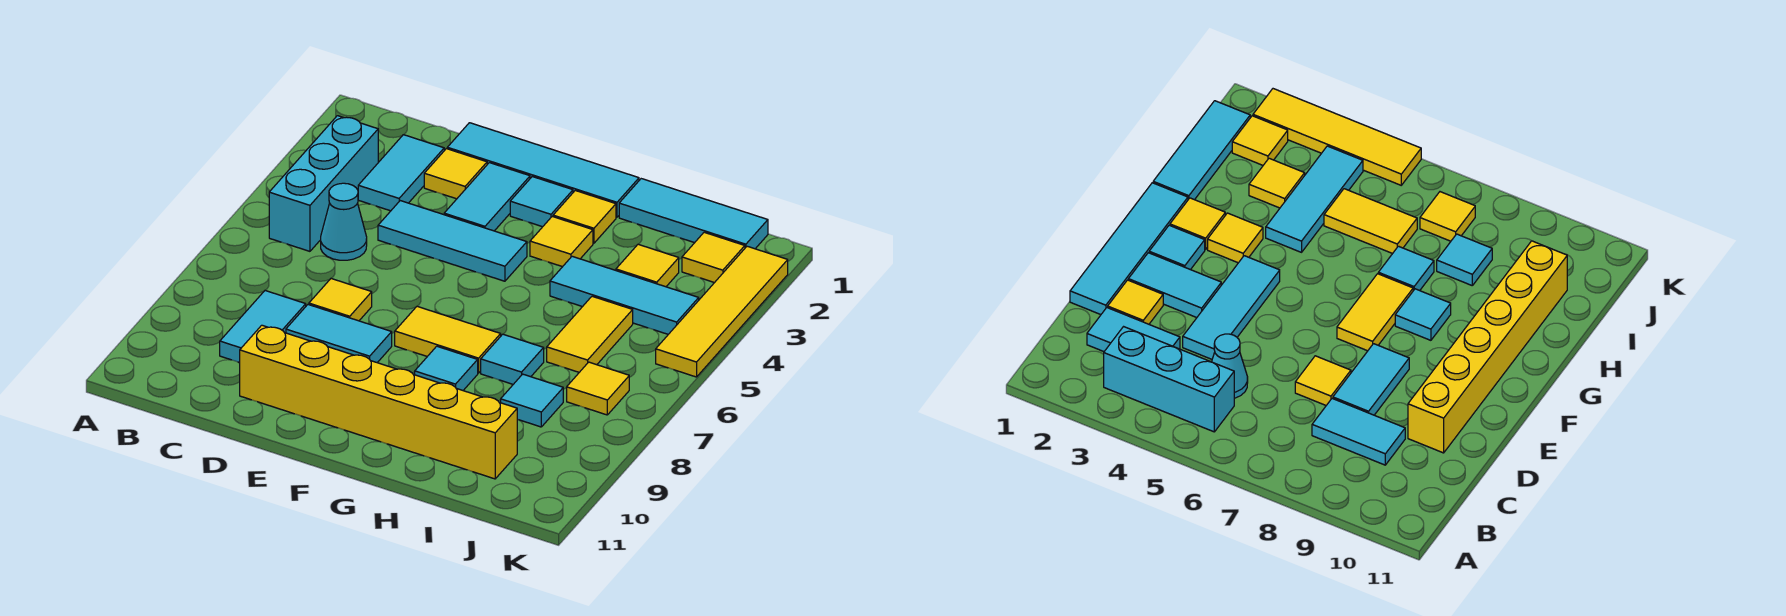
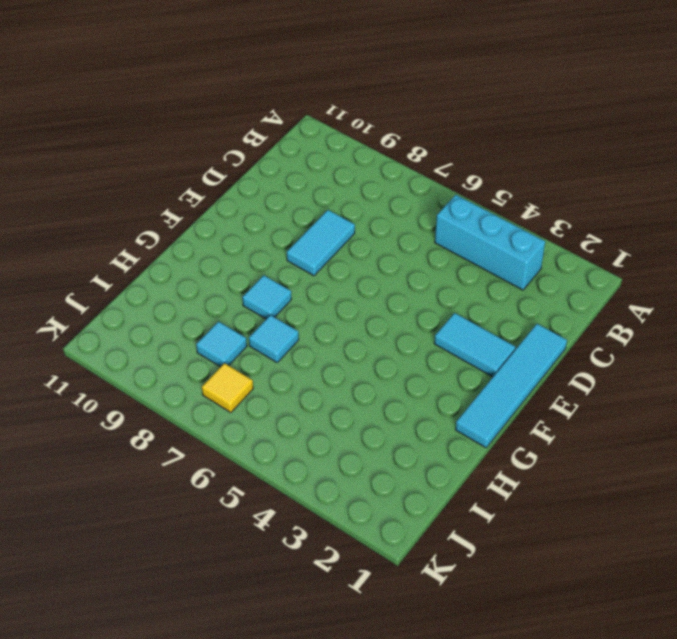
none -> cyan 1x2 tile [358,135,444,211]
none -> cyan 1x1 cone [321,183,367,260]
none -> cyan 1x2 tile [220,291,306,363]

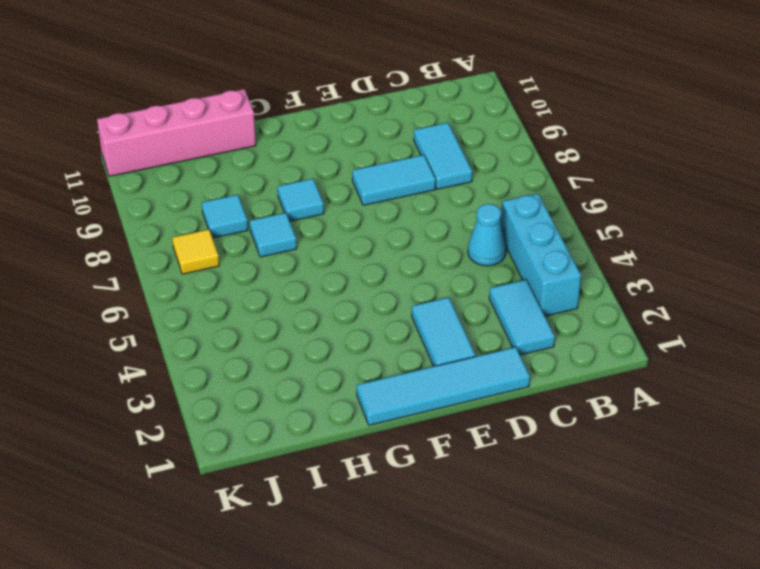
pink 1x4 brick [97,89,256,176] -> none
none -> yellow 1x1 tile [424,149,487,199]
none -> cyan 1x3 tile [378,201,527,281]
none -> yellow 1x1 tile [309,279,372,321]

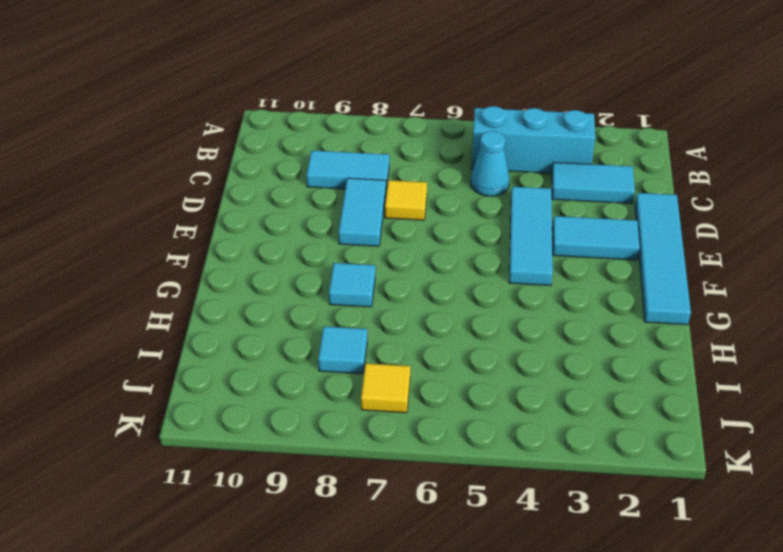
none -> yellow 1x1 tile [424,149,487,199]
none -> yellow 1x6 brick [240,325,517,479]
none -> cyan 1x1 tile [510,177,573,227]

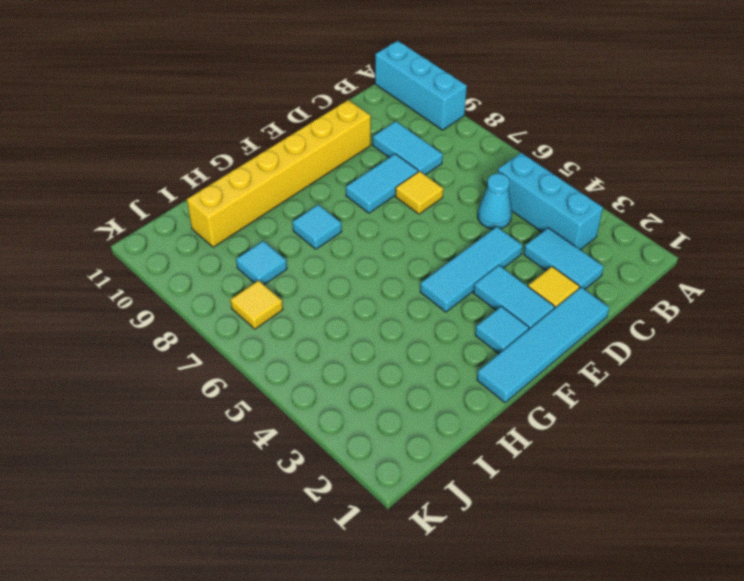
cyan 1x3 brick [375,41,467,130] -> none
none -> yellow 1x2 tile [395,306,501,373]
none -> yellow 1x1 tile [553,191,616,243]
none -> yellow 1x1 tile [530,217,593,267]

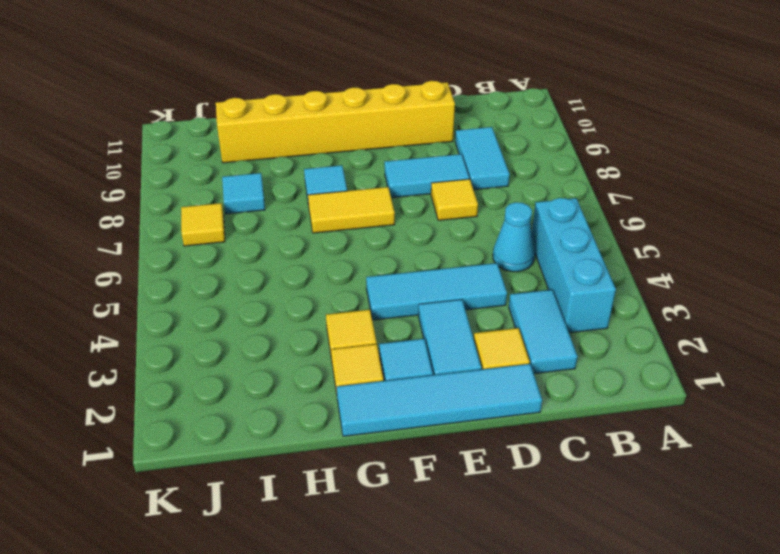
none -> cyan 1x3 tile [619,179,768,249]
none -> cyan 1x3 tile [550,256,699,334]
none -> cyan 1x1 tile [481,334,544,384]

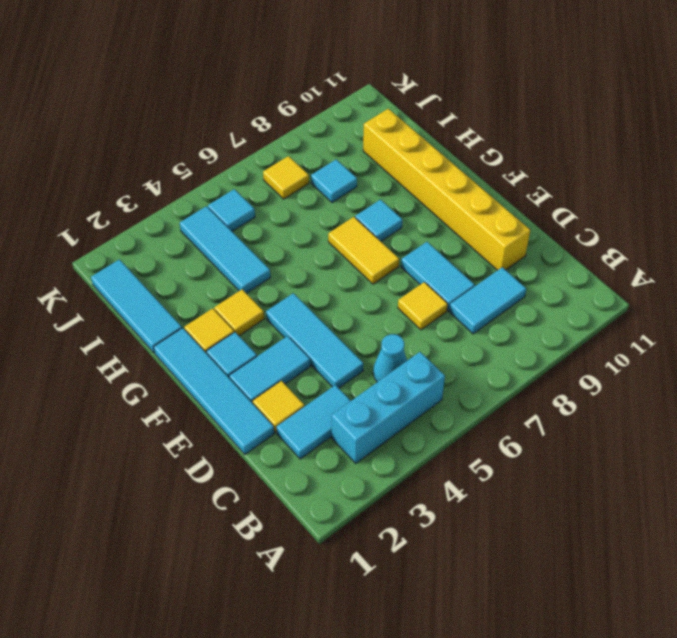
cyan 1x1 tile [208,189,255,231] -> cyan 1x1 tile moved to [481,334,544,384]
none -> yellow 1x1 tile [616,244,679,287]
none -> yellow 1x2 tile [547,296,633,372]
none -> yellow 1x1 tile [682,232,745,283]

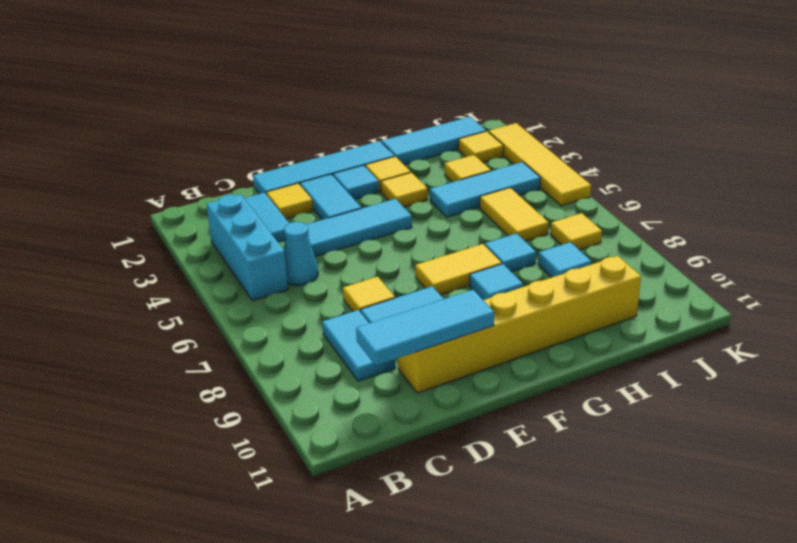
cyan 1x3 tile [356,290,494,365] -> none

